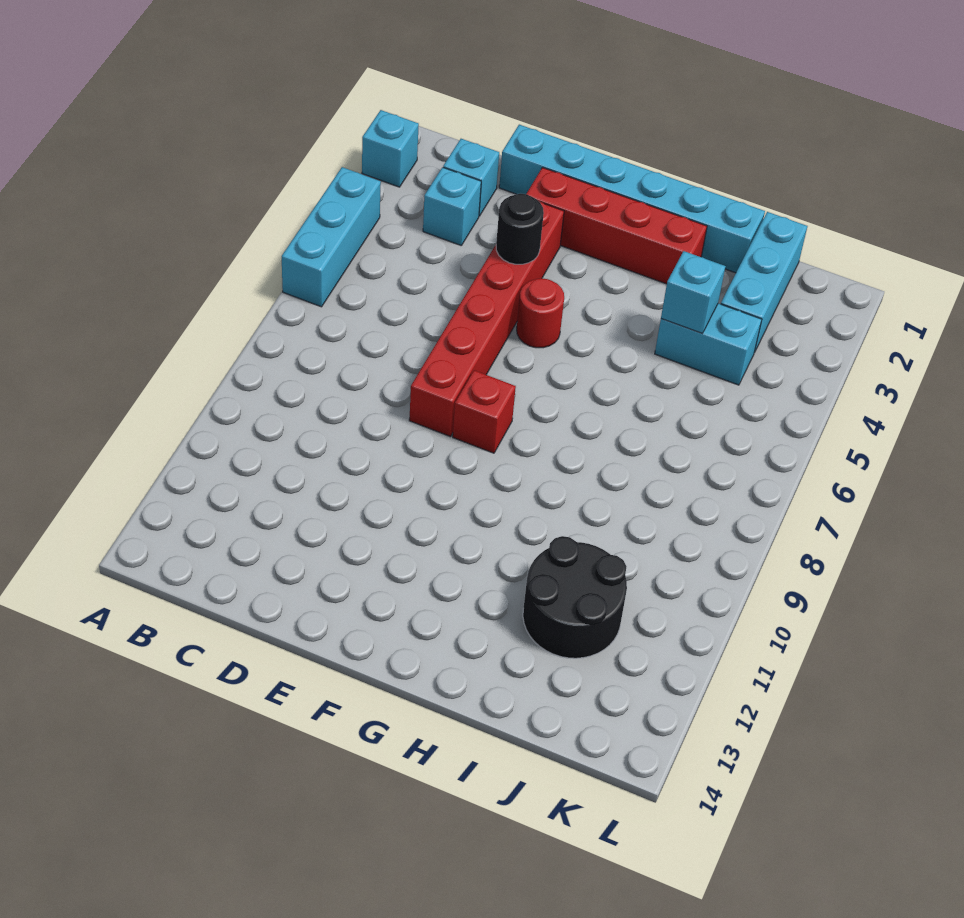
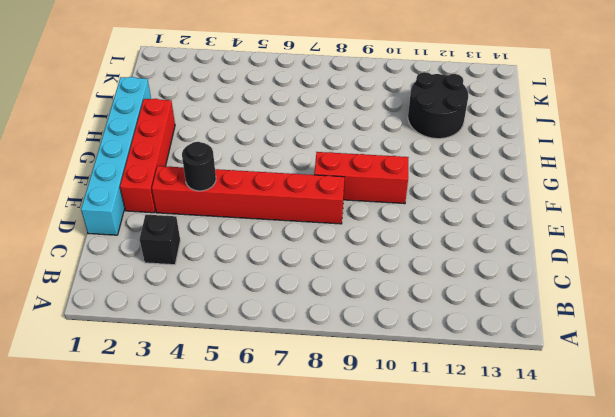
black 1x1 brick [140,215,180,265] -> cyan 1x1 brick [423,167,481,245]
red 1x3 brick [314,152,409,204] -> red 1x1 brick [453,370,516,453]
none -> cyan 1x1 brick [362,110,419,187]
none -> cyan 1x3 brick [282,167,381,307]
none -> cyan 1x1 brick [443,139,499,216]

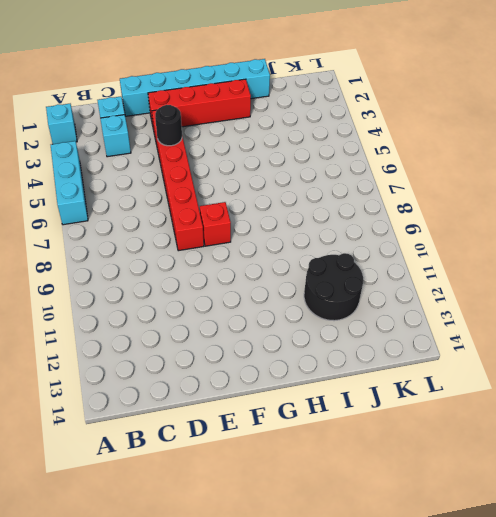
none -> red 1x1 round brick [517,278,564,348]
none -> cyan 1x2 brick [655,303,762,385]
none -> cyan 1x3 brick [721,212,807,353]

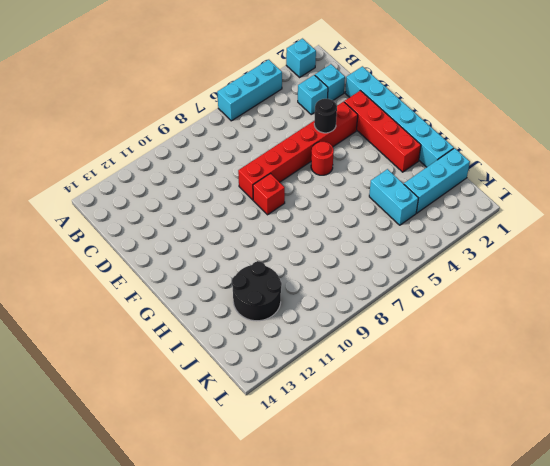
none -> cyan 1x1 brick [661,251,726,333]

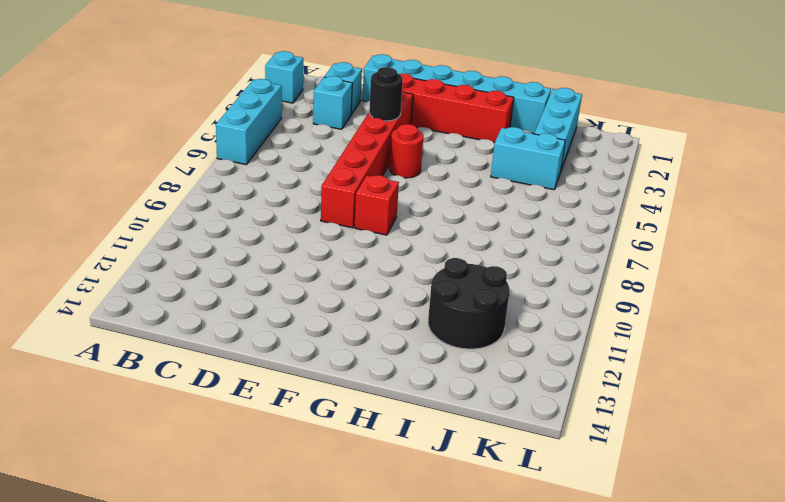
none -> cyan 1x1 brick [661,251,726,333]

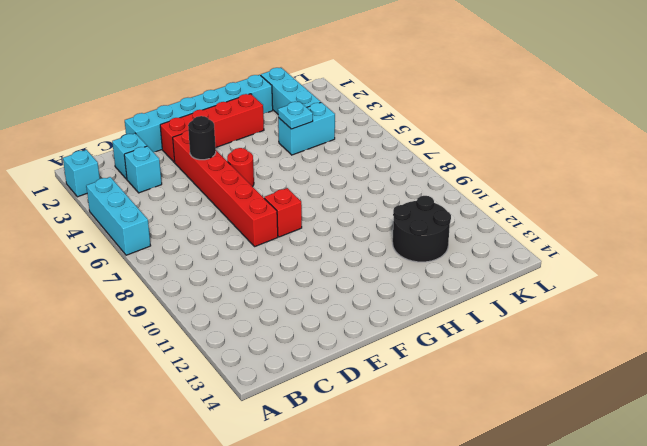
cyan 1x1 plate [278,101,313,129] -> cyan 1x1 brick [661,251,726,333]

